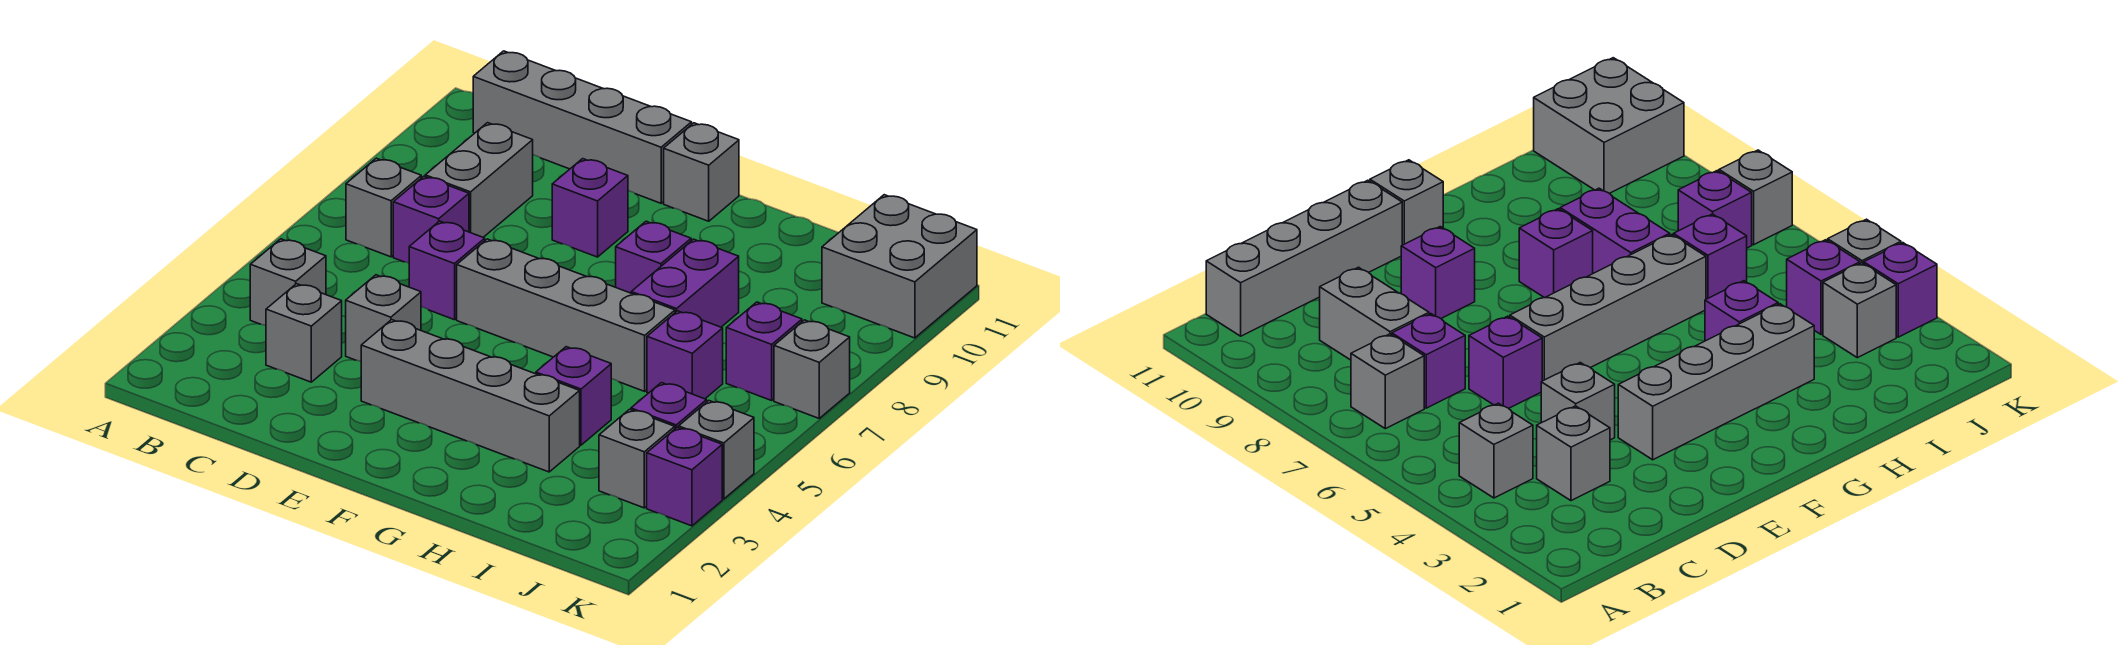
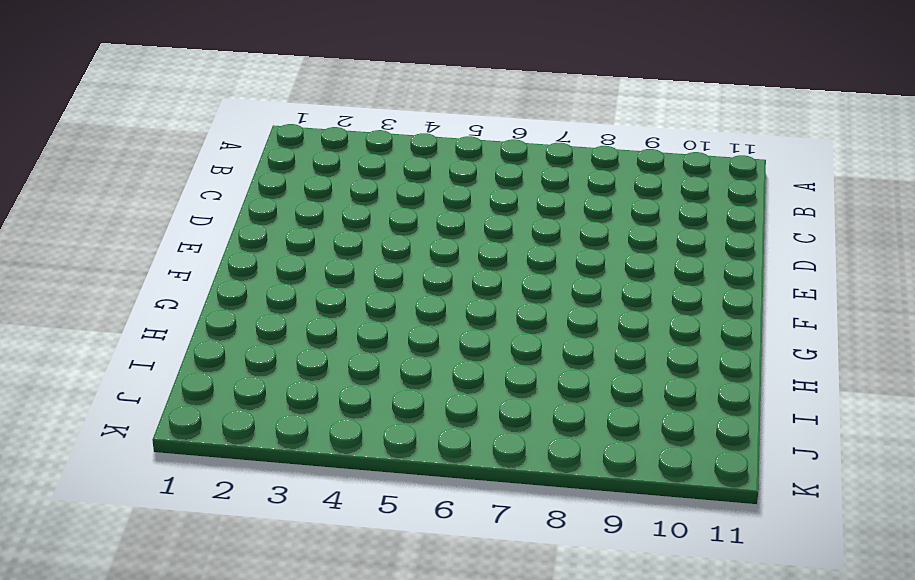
none -> grey 1x1 brick [250,239,326,326]
none -> grey 1x1 brick [346,158,421,257]
none -> grey 1x4 brick [473,51,692,203]

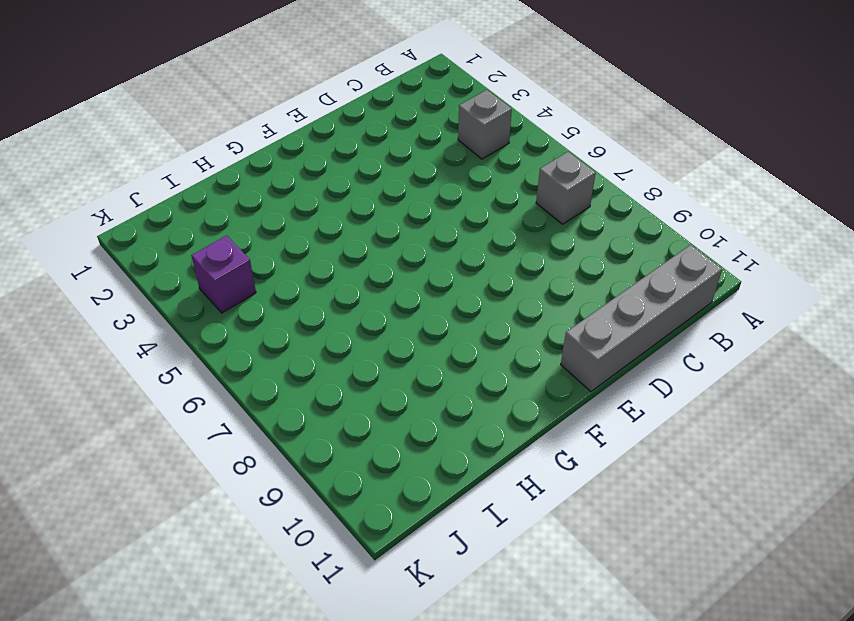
none -> grey 1x1 brick [266,284,342,382]
none -> purple 1x1 brick [393,176,469,263]
none -> grey 1x2 brick [425,123,533,237]

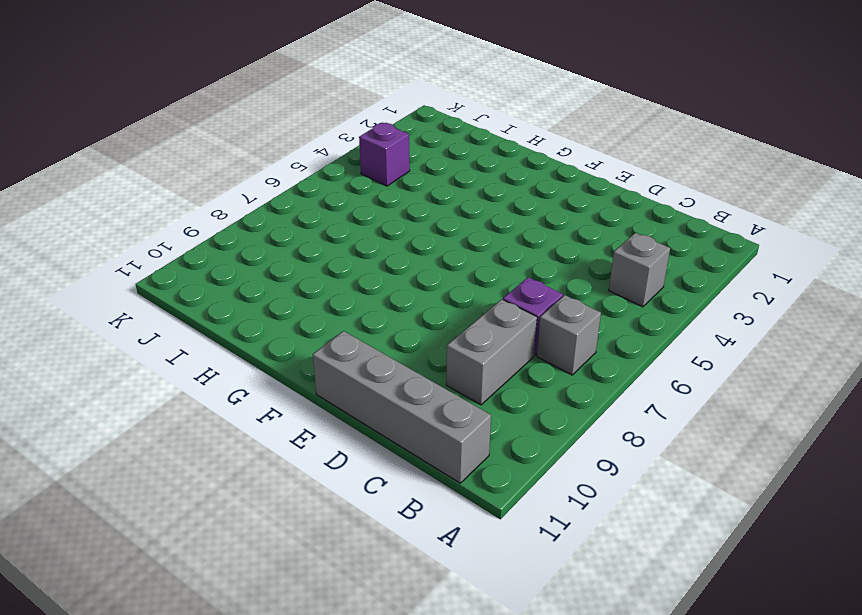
none -> grey 1x1 brick [266,284,342,382]
none -> grey 1x1 brick [346,275,421,361]
none -> purple 1x1 brick [409,221,485,320]

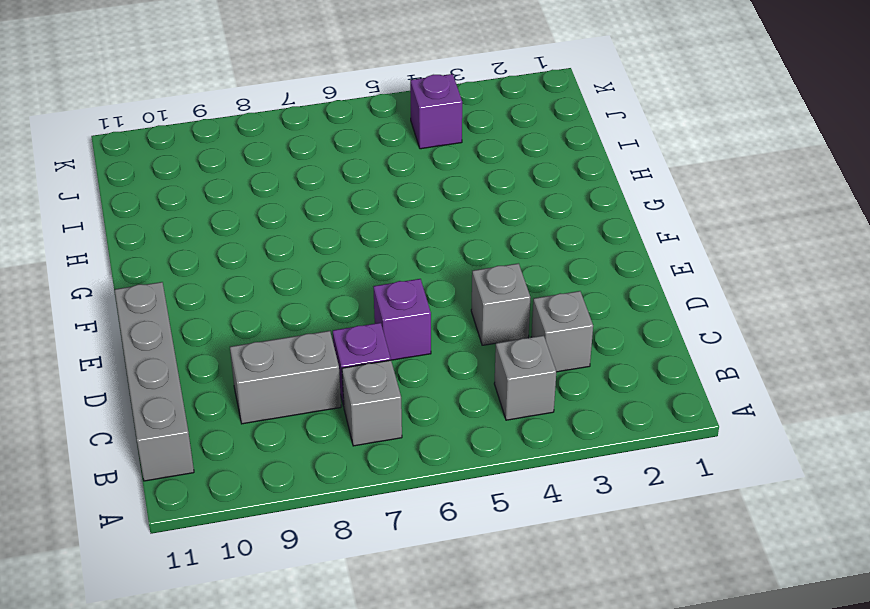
none -> grey 1x4 brick [361,320,580,472]
none -> grey 1x4 brick [457,239,675,391]
none -> purple 1x1 brick [552,159,628,257]

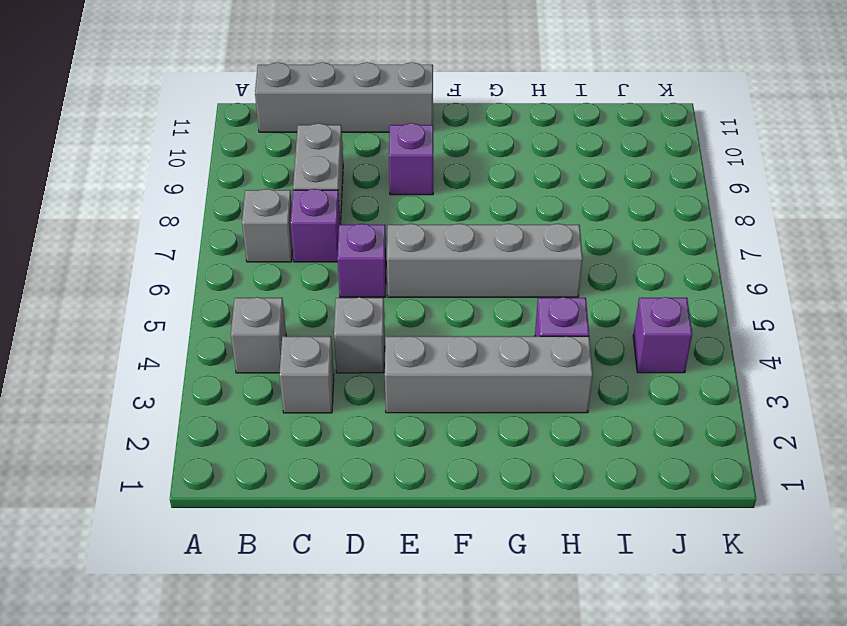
none -> grey 1x1 brick [664,123,739,221]
none -> purple 1x1 brick [616,221,691,293]
none -> purple 1x2 brick [631,239,739,327]

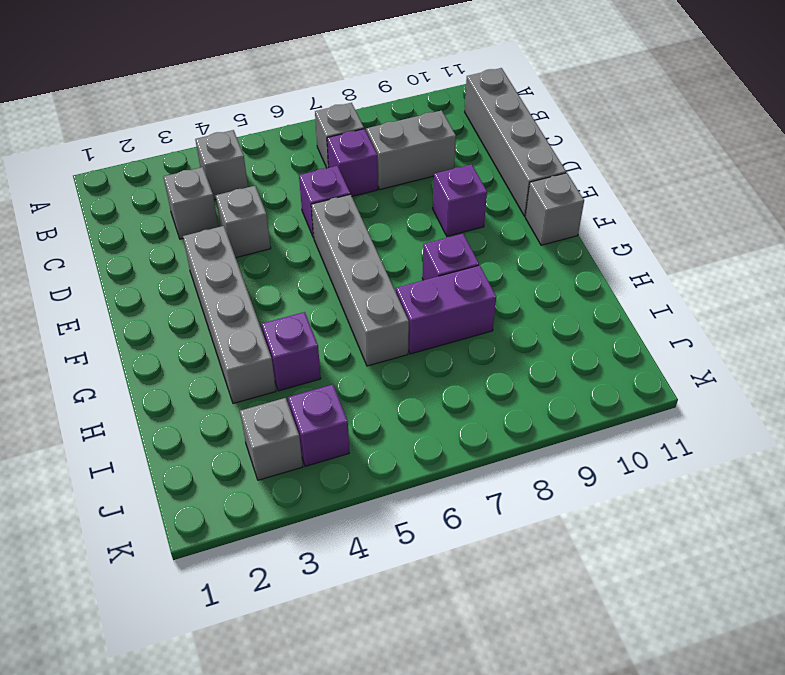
none -> purple 1x1 brick [647,311,723,399]
none -> purple 1x1 brick [726,302,802,400]
none -> grey 2x2 brick [822,195,977,338]

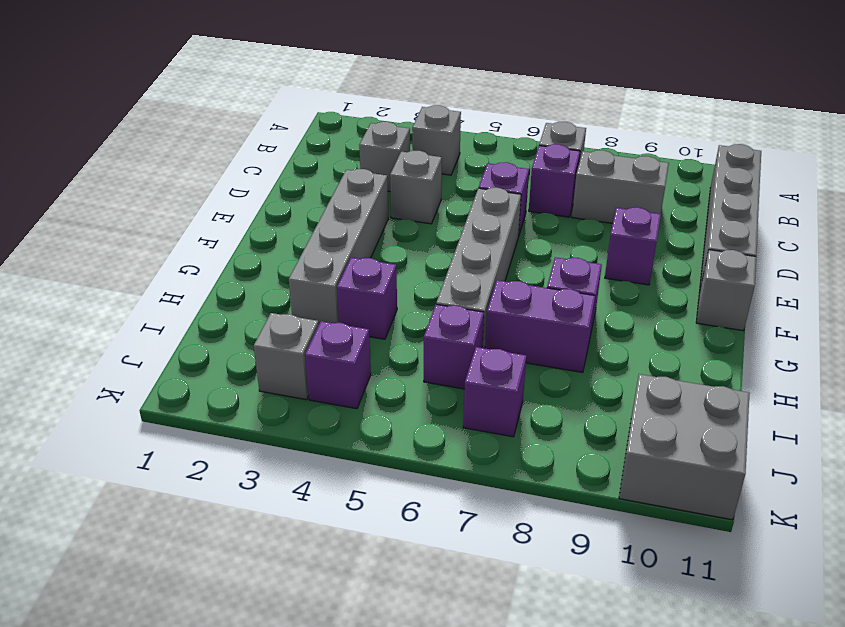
none -> purple 1x1 brick [647,427,722,526]
none -> grey 1x1 brick [679,401,754,499]
none -> grey 1x1 brick [774,320,850,418]

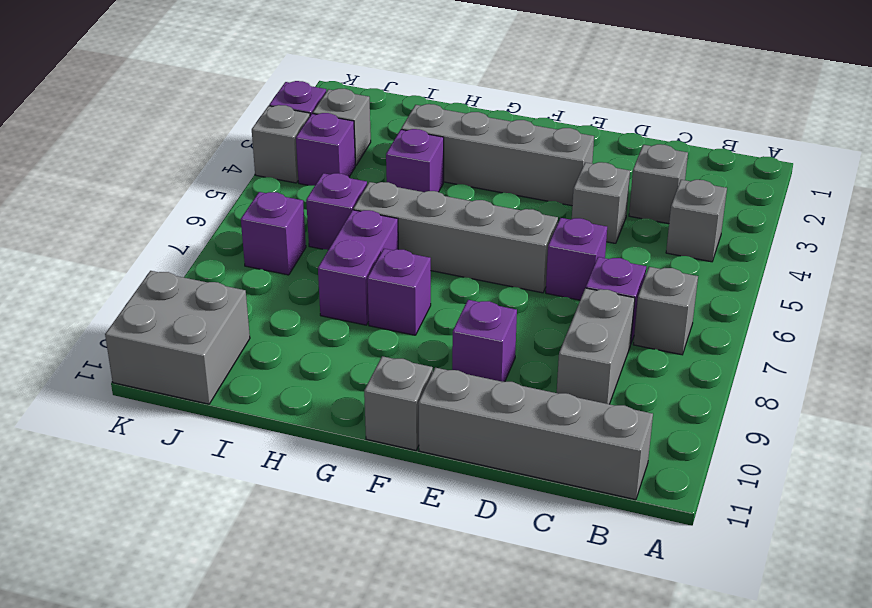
none -> grey 1x1 brick [774,320,850,418]

